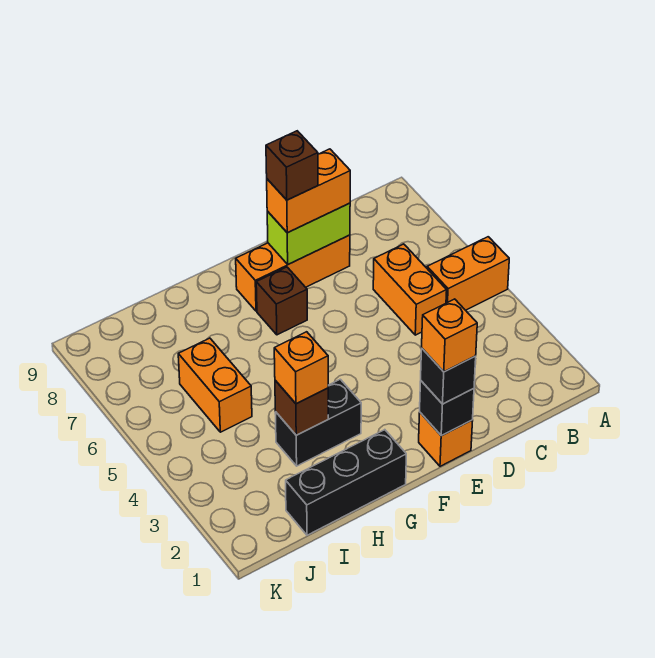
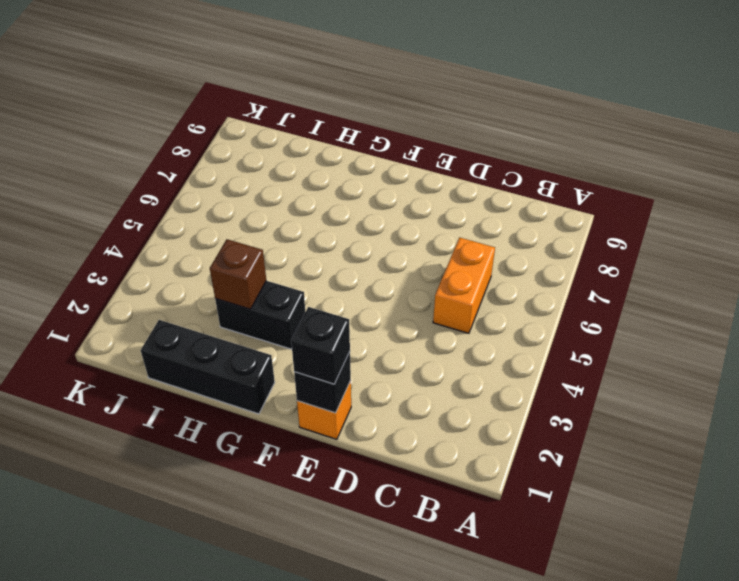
none -> orange 1x2 brick [427,237,509,310]
none -> orange 1x3 brick [236,235,350,311]
none -> brown 1x1 brick [256,267,307,335]

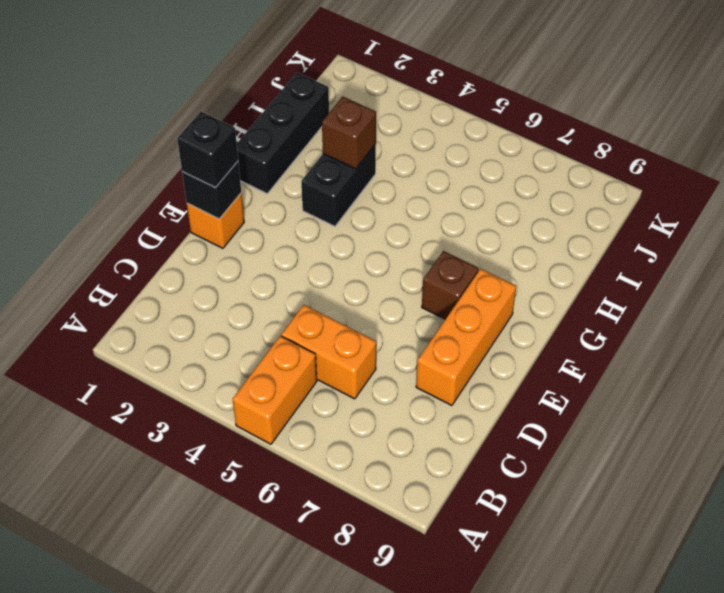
none -> orange 1x2 brick [178,338,252,432]
none -> lime 1x2 brick [267,203,350,264]
none -> orange 1x2 brick [267,149,350,233]

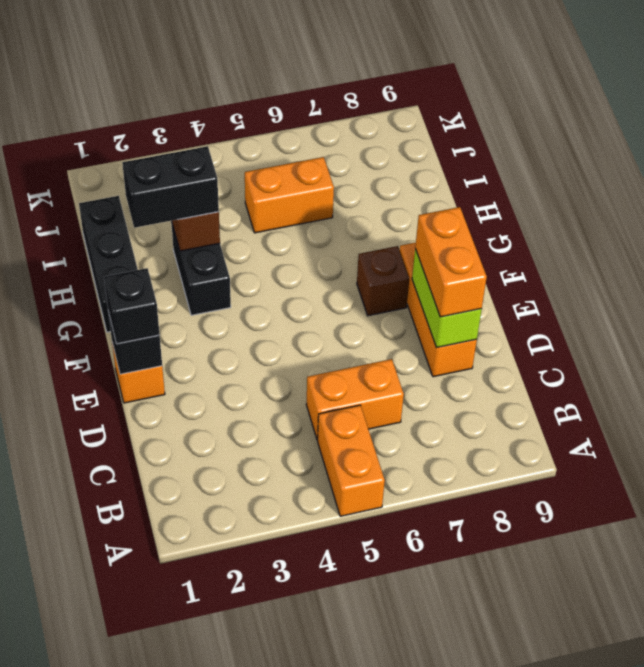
black 1x2 brick [122,146,219,228] -> orange 1x1 brick [274,332,328,404]
none -> orange 1x1 brick [422,299,477,372]
none -> brown 1x1 brick [266,131,318,200]

